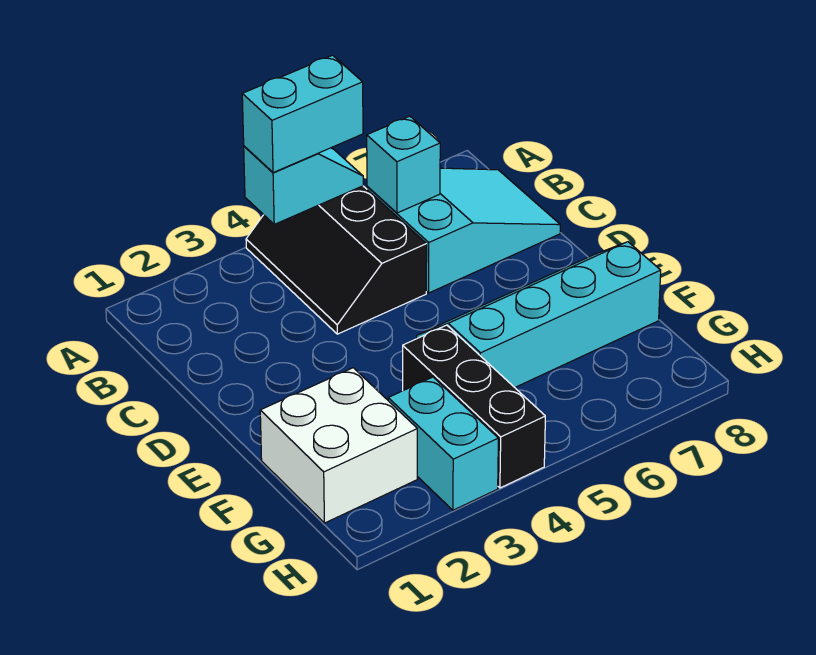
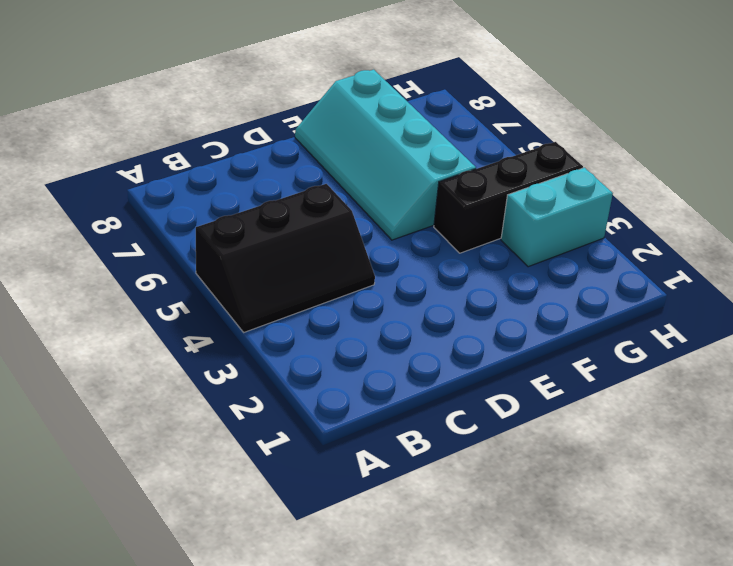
none -> cyan 2x3 slope [367,168,560,293]
none -> white 2x2 brick [260,368,417,523]

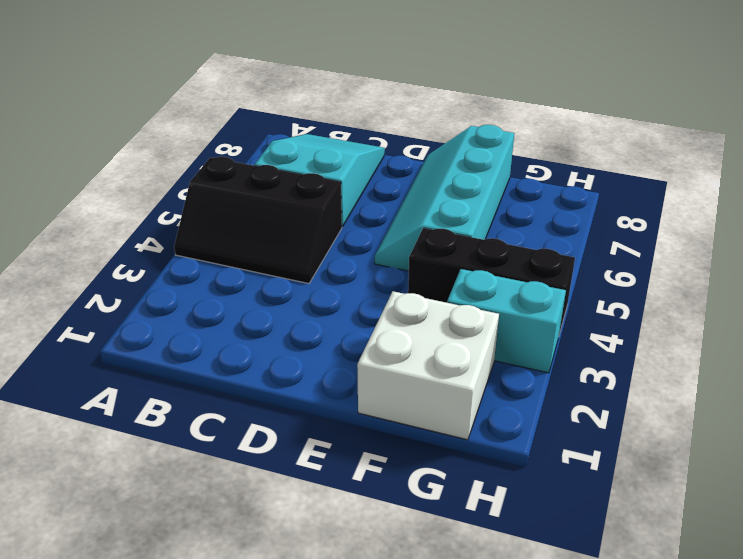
none -> cyan 1x2 slope [244,146,363,224]
none -> cyan 1x1 brick [367,116,440,213]

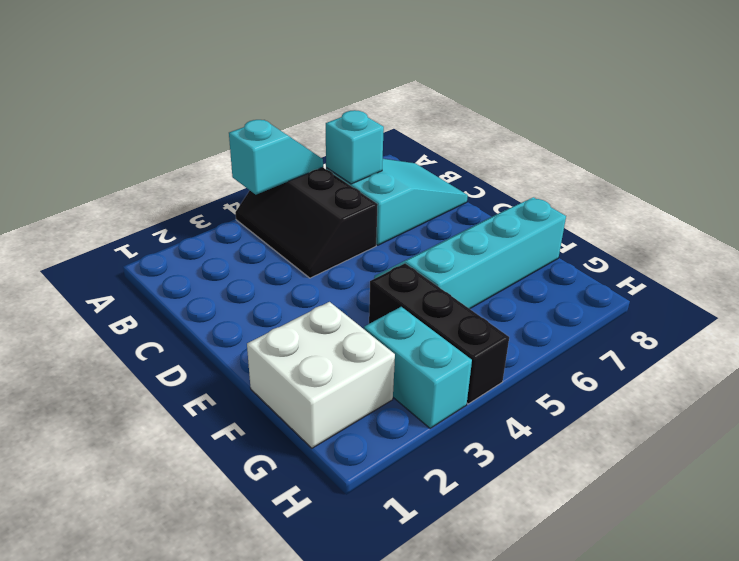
none -> cyan 1x2 brick [242,55,363,173]

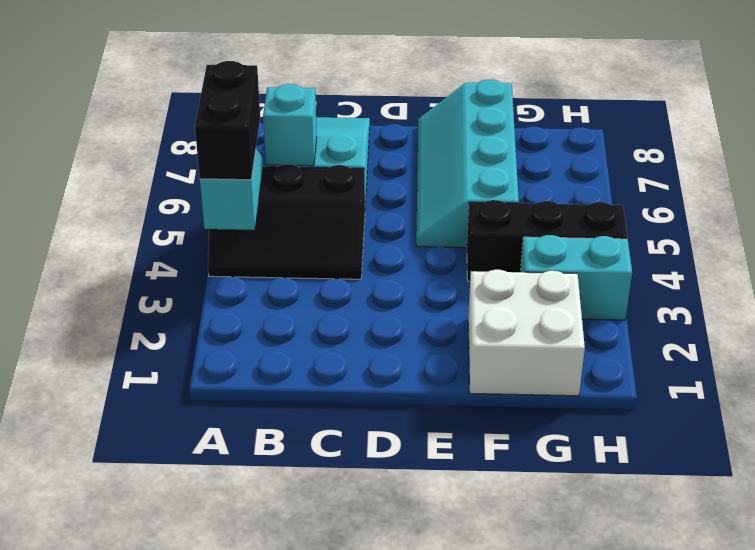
black 1x2 brick [195,61,260,180] -> cyan 1x2 brick [242,55,363,173]

